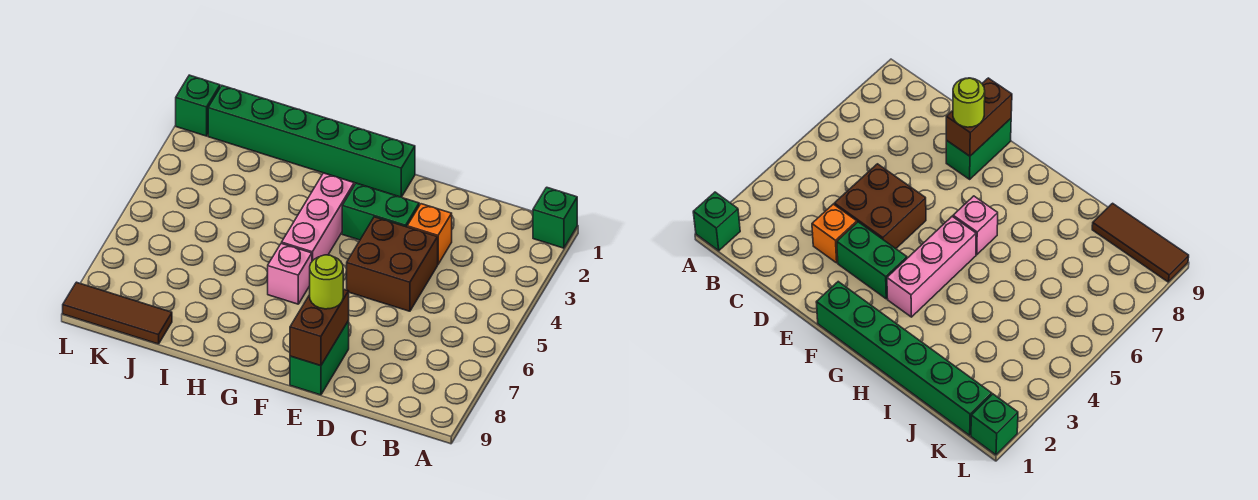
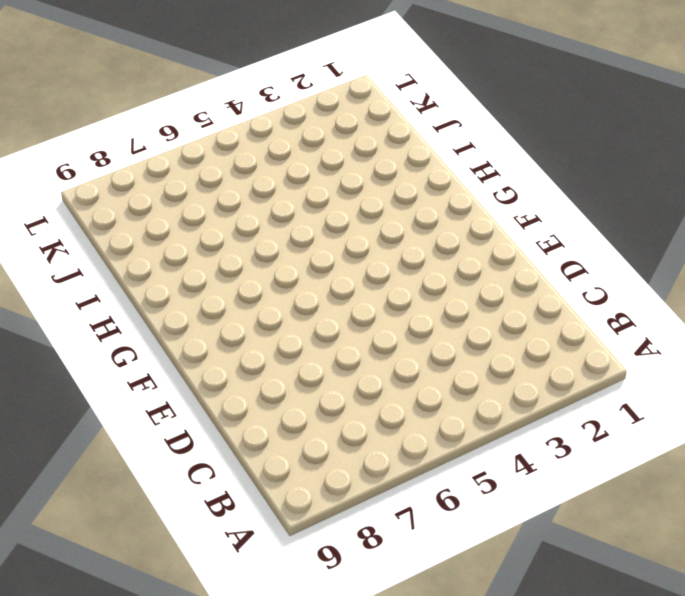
none -> green 1x1 brick [533,187,577,248]
none -> orange 1x1 brick [407,204,452,264]
none -> brown 2x2 brick [347,217,438,311]

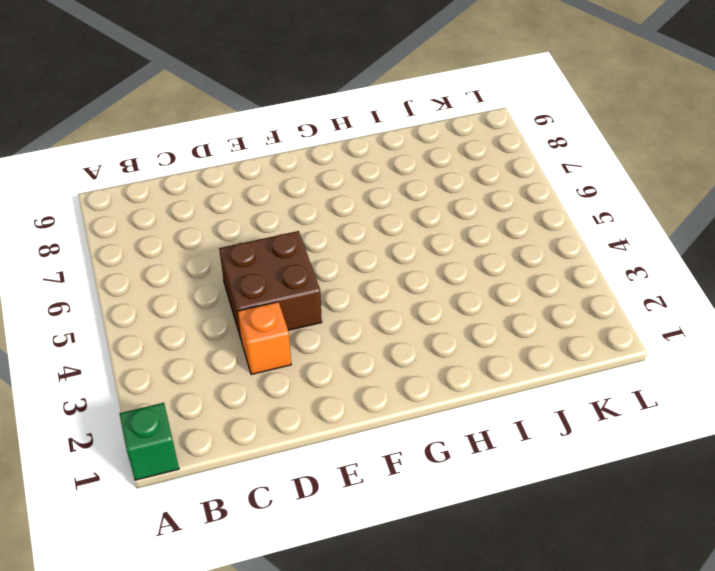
none -> green 1x2 brick [342,183,419,240]
none -> green 1x2 brick [290,321,349,395]
none -> green 1x6 brick [208,86,415,197]

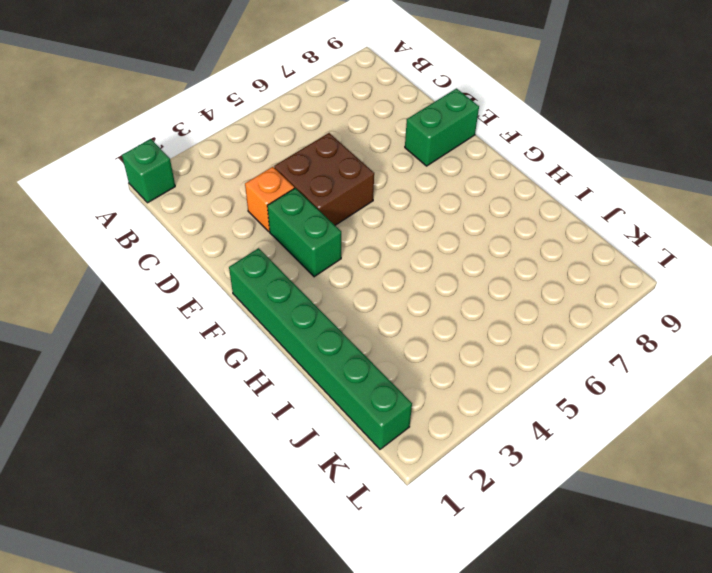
none -> pink 1x3 brick [282,173,354,261]
none -> pink 1x1 brick [268,243,312,304]
none -> brown 1x3 tile [63,282,172,344]

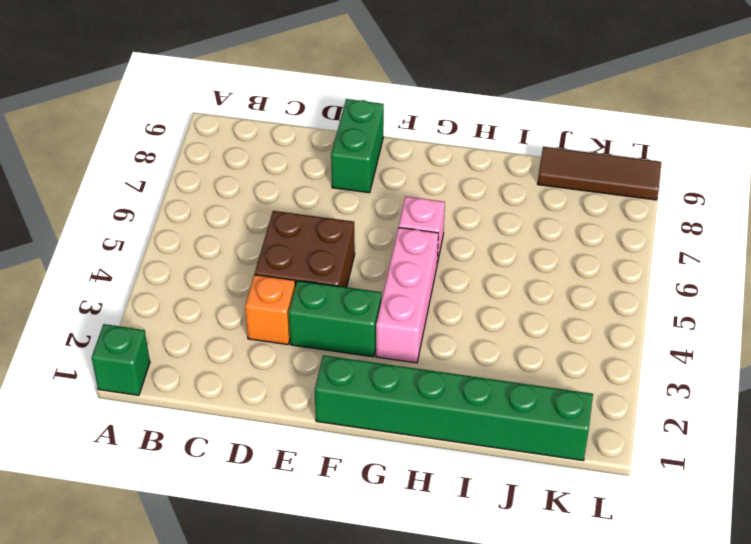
none -> green 1x1 brick [176,75,220,136]
none -> brown 1x2 brick [290,289,349,366]
none -> lime 1x1 round brick [310,255,343,309]

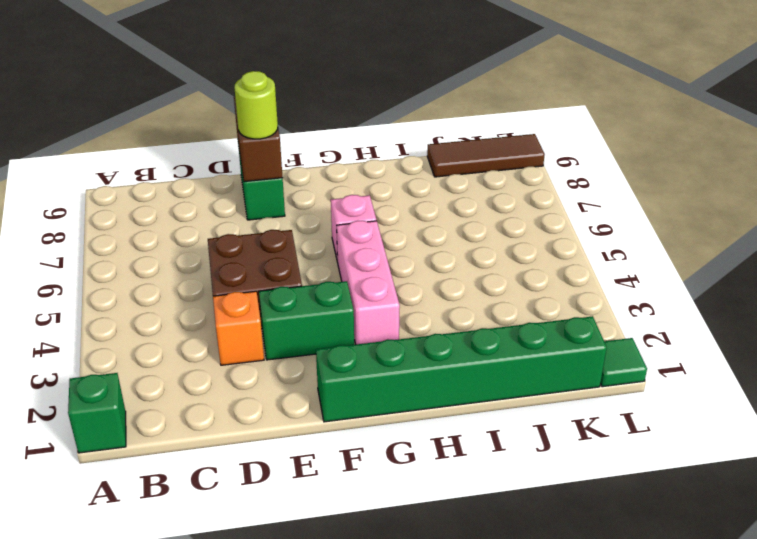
green 1x1 tile [600,338,647,387] -> green 1x1 brick [176,75,220,136]

